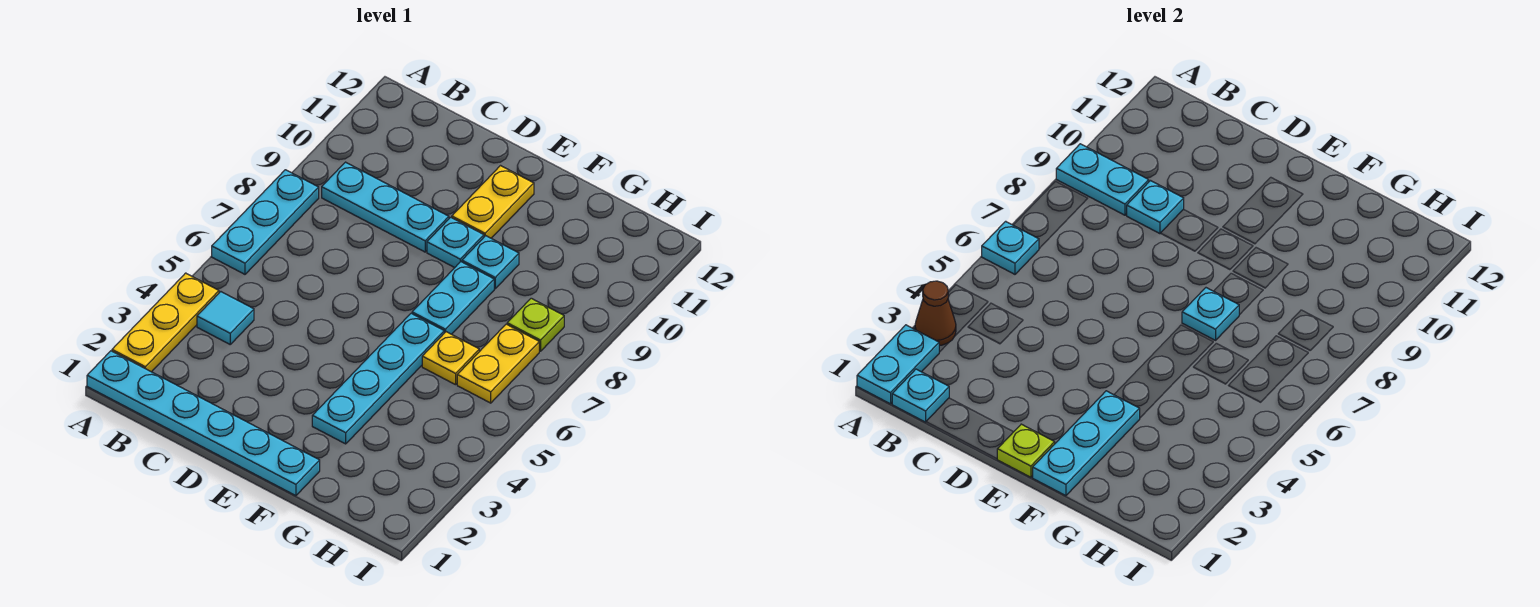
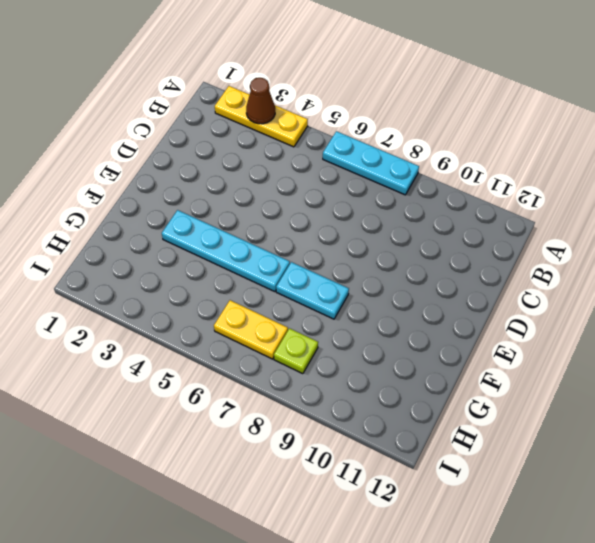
none -> cyan 1x6 plate [87,351,320,496]
none -> cyan 1x1 tile [197,292,254,344]
none -> cyan 1x3 plate [322,162,449,252]

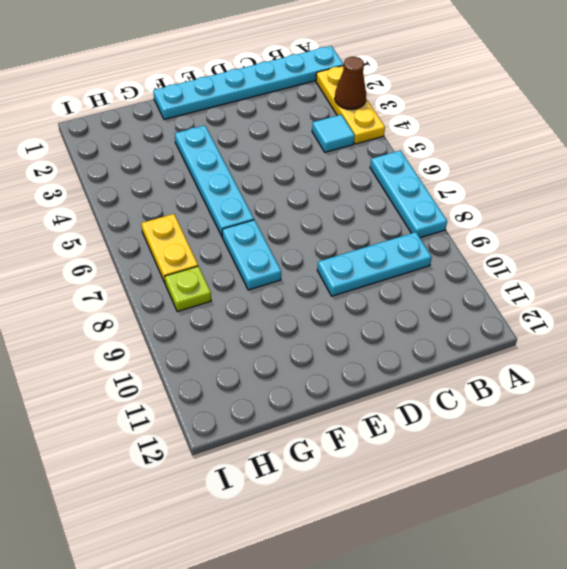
none -> cyan 1x1 plate [427,217,484,268]
none -> yellow 1x2 plate [452,166,534,238]
none -> cyan 1x1 plate [462,236,519,289]

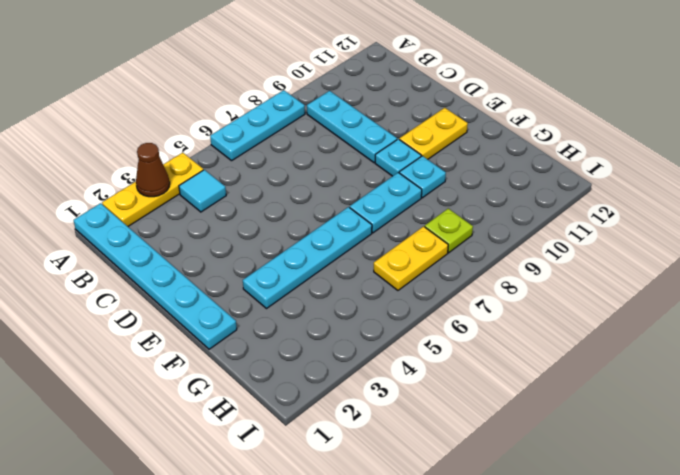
none -> yellow 1x1 plate [422,332,479,385]
none -> cyan 1x2 plate [857,325,939,404]
none -> cyan 1x1 plate [982,221,1039,274]

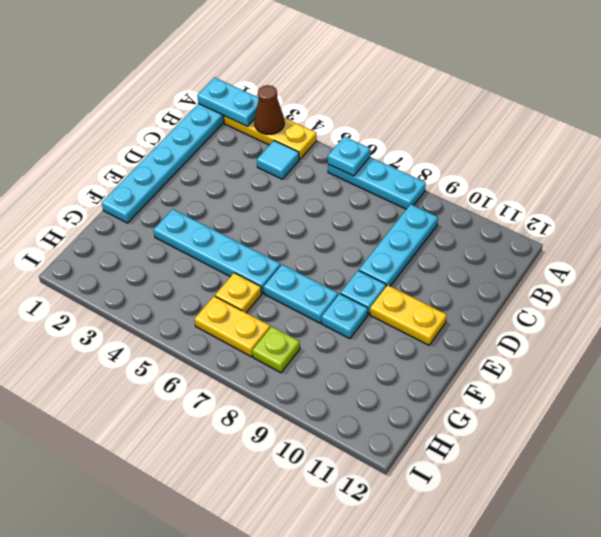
none -> cyan 1x2 plate [1056,144,1149,215]
none -> cyan 1x1 plate [892,369,949,422]
none -> cyan 1x1 plate [1126,181,1184,234]

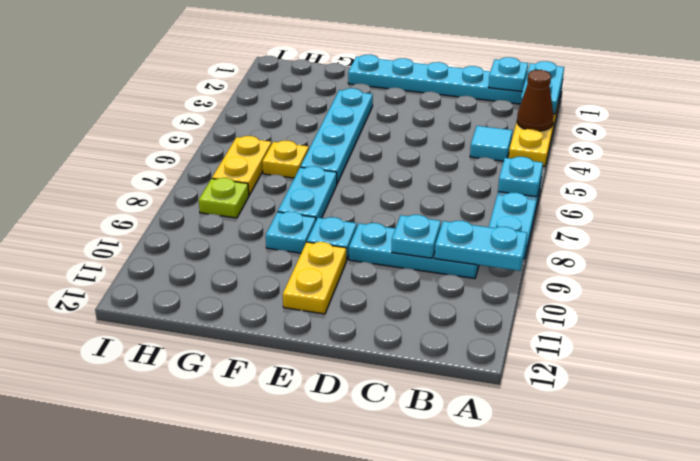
none -> lime 1x1 plate [997,424,1055,477]
none -> cyan 1x3 plate [1032,391,1140,496]
none -> cyan 1x1 plate [1182,288,1239,340]

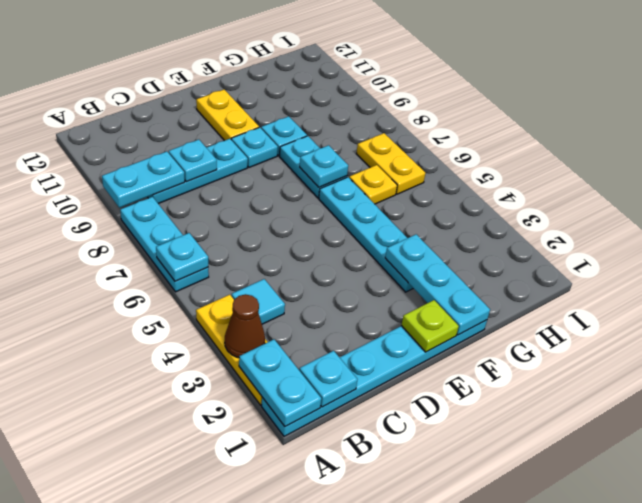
none -> lime 1x1 plate [507,298,564,351]

